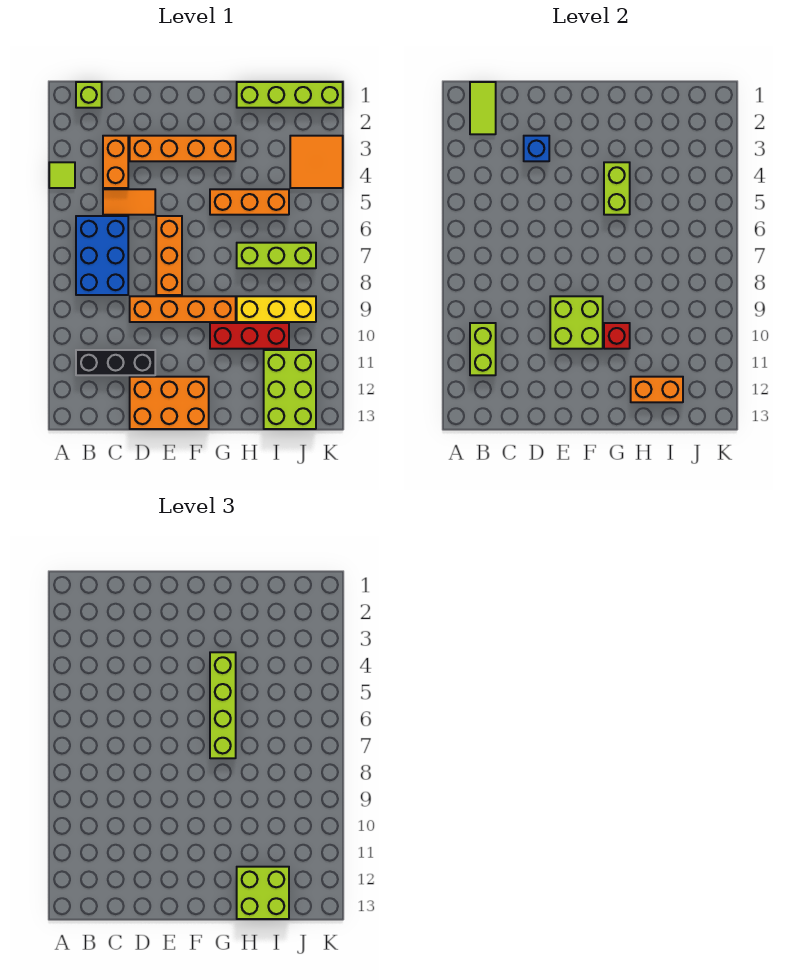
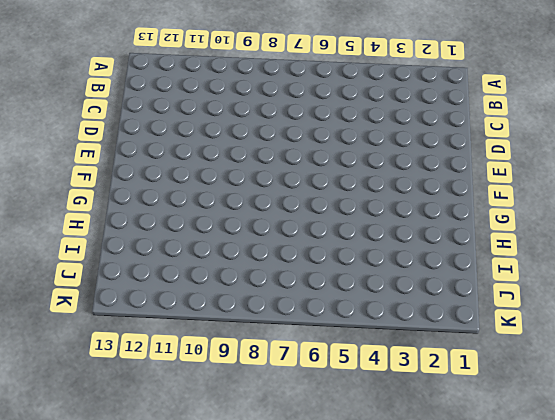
none -> lime 1x1 tile [49,162,75,188]
none -> lime 1x1 brick [76,82,102,108]
none -> blue 2x3 brick [76,216,128,295]

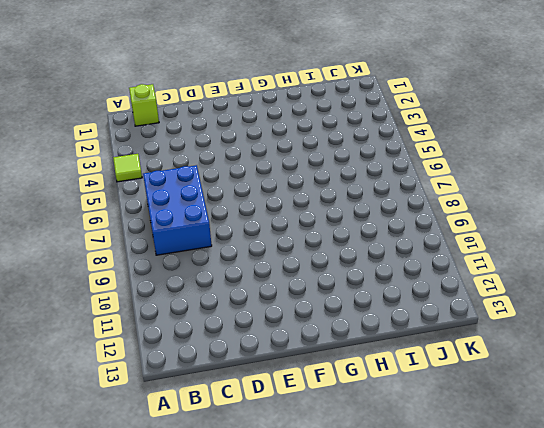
none -> black 1x3 brick [76,350,155,375]
none -> orange 1x2 brick [103,136,128,188]
none -> orange 1x2 tile [103,189,155,215]

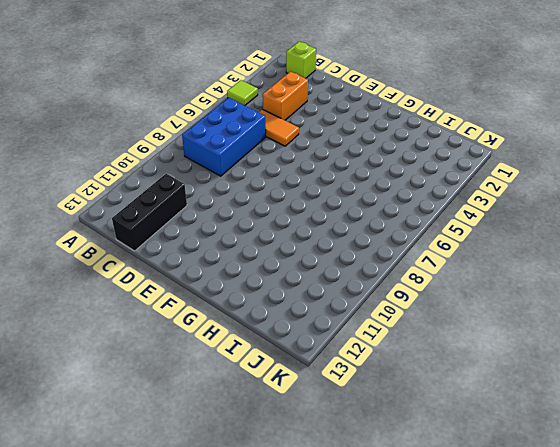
black 1x3 brick [112,174,187,251] -> black 1x3 brick turned to [76,350,155,375]
none -> orange 1x4 brick [130,136,236,161]
none -> orange 1x4 brick [130,296,236,322]
none -> orange 2x3 brick [130,377,209,429]

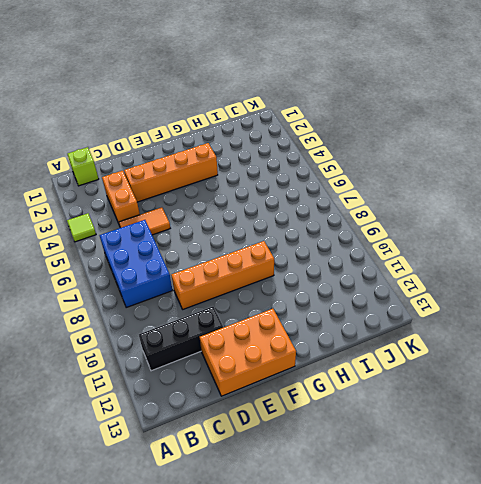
none -> orange 1x3 brick [156,216,182,295]
none -> orange 1x3 brick [210,189,289,215]
none -> red 1x3 brick [210,323,289,349]

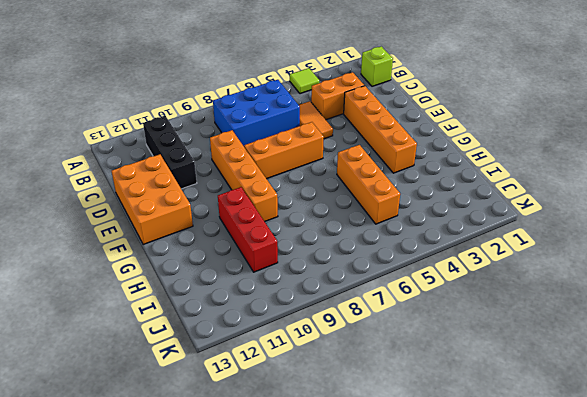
none -> lime 1x4 brick [237,82,343,108]
none -> lime 1x3 brick [237,243,316,268]
none -> yellow 1x3 brick [237,296,316,322]

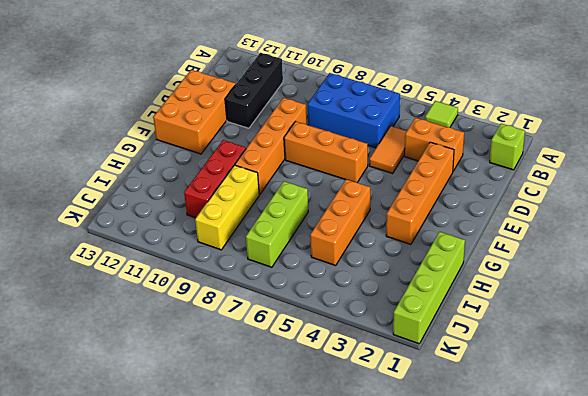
none -> lime 2x3 brick [264,350,316,429]
none -> orange 2x2 tile [290,136,343,188]
none -> lime 1x2 tile [470,82,496,134]

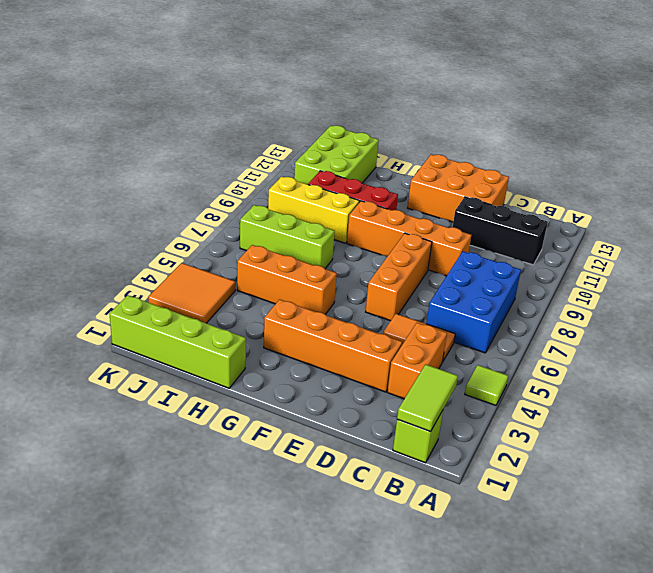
none -> lime 1x2 brick [470,323,496,375]
none -> blue 1x1 brick [524,136,549,161]
none -> lime 2x2 brick [550,296,603,349]

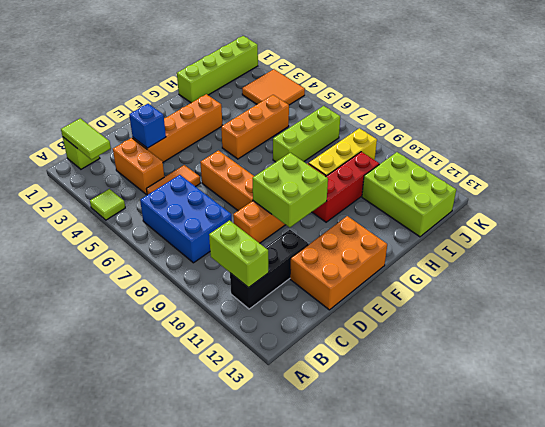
none -> lime 1x2 brick [604,162,630,215]
none -> red 1x1 brick [604,323,630,349]
none -> orange 1x2 brick [631,377,683,402]

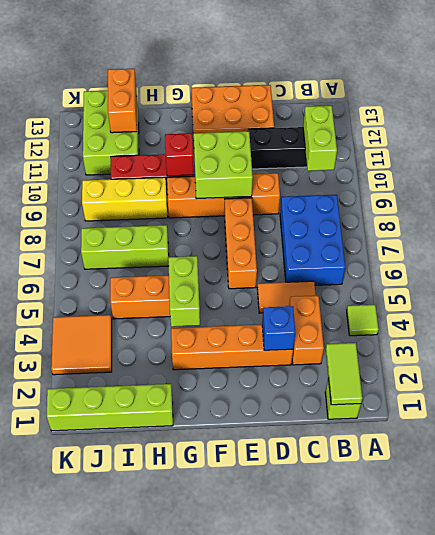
orange 1x2 brick [108,69,137,133] -> orange 1x2 brick turned to [631,377,683,402]
none -> lime 1x4 brick [210,652,236,758]
none -> lime 2x2 brick [237,867,289,919]

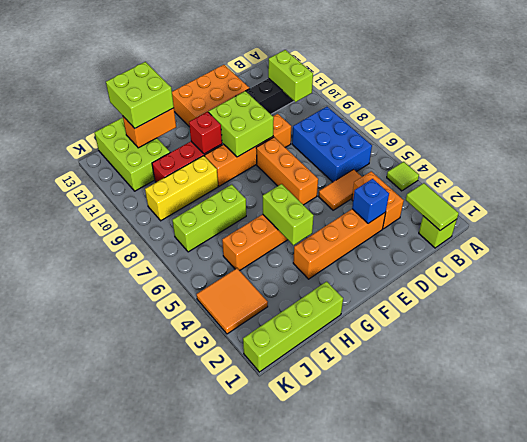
none -> lime 1x4 brick [210,652,236,758]

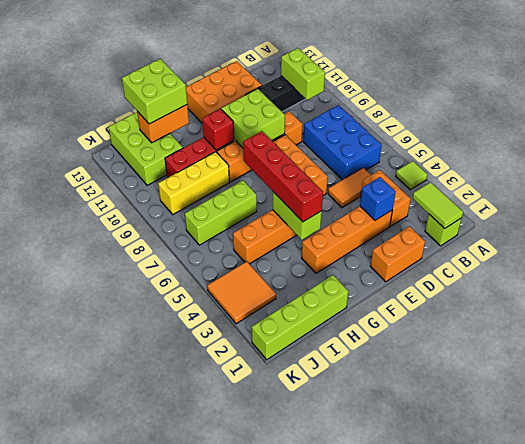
orange 1x2 brick [370,226,425,282] -> none
red 1x4 brick [243,131,323,222] -> lime 1x4 brick [210,652,236,758]

